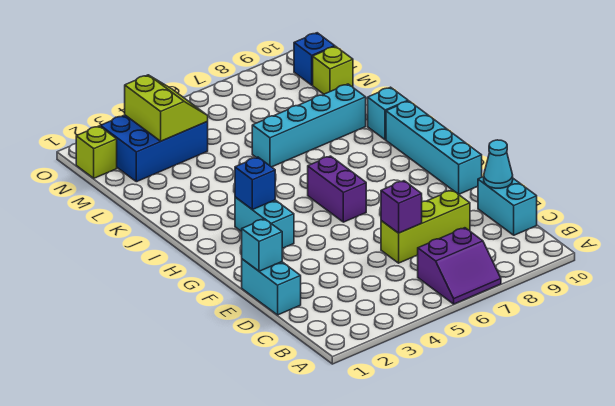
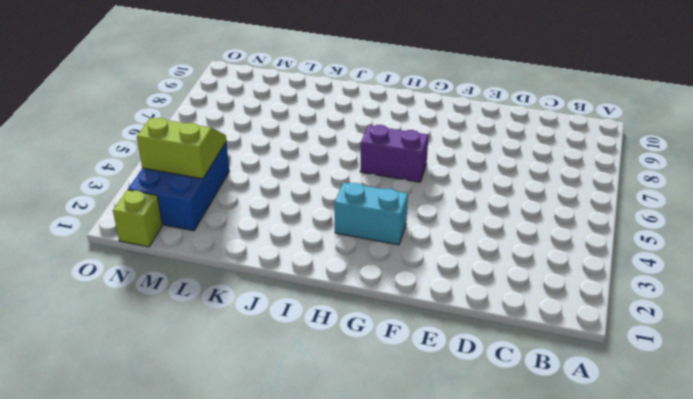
none -> purple 2x2 slope [417,228,501,304]
none -> cyan 1x2 brick [478,177,537,235]
none -> cyan 1x2 brick [242,259,301,315]

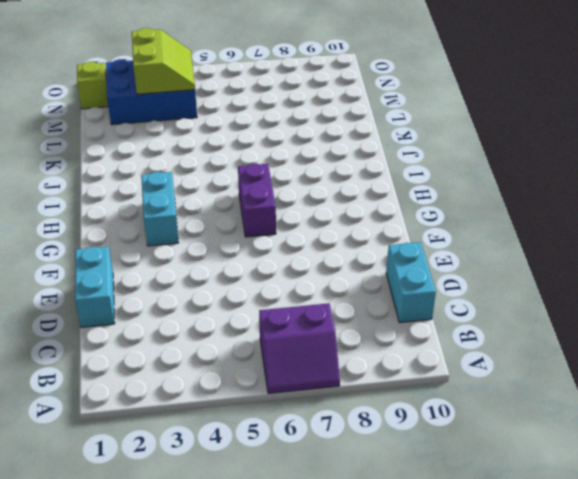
none -> lime 1x3 brick [381,190,470,263]
none -> cyan 1x4 brick [386,101,482,194]
none -> cyan 1x1 brick [368,87,408,140]

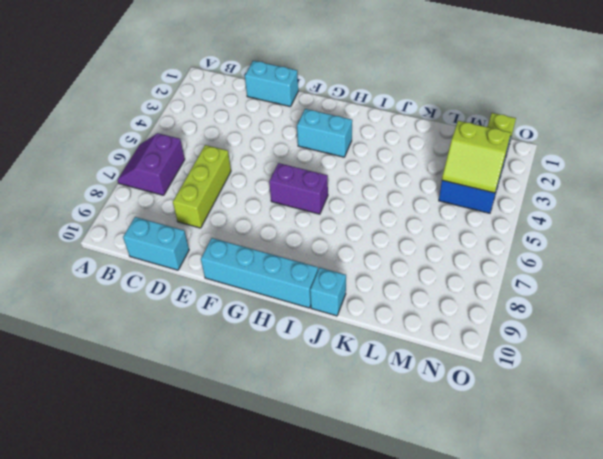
none -> cyan 1x4 brick [252,84,366,167]
none -> lime 1x1 brick [313,46,353,94]
none -> blue 1x1 brick [294,33,335,85]

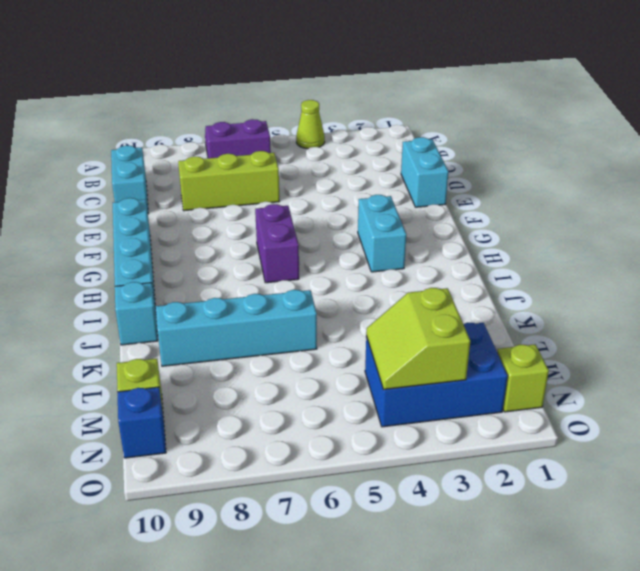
lime 1x1 cone [296,100,325,149] -> none
none -> purple 1x1 brick [381,181,422,233]
none -> cyan 1x1 cone [484,140,513,188]
none -> cyan 1x1 brick [242,219,282,271]

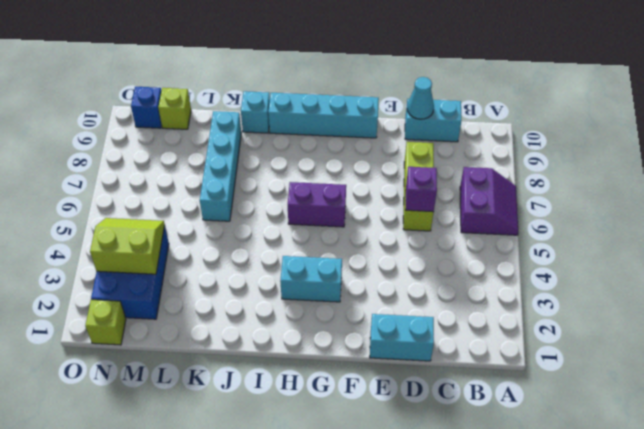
none -> cyan 1x1 brick [242,219,282,271]
none -> blue 1x1 brick [235,157,275,210]

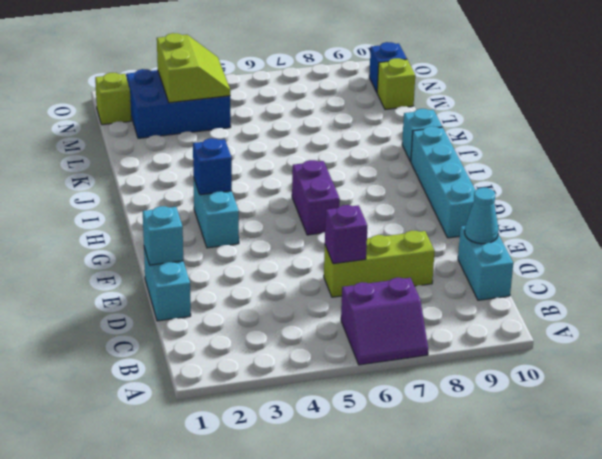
none -> cyan 1x4 brick [252,84,366,167]

